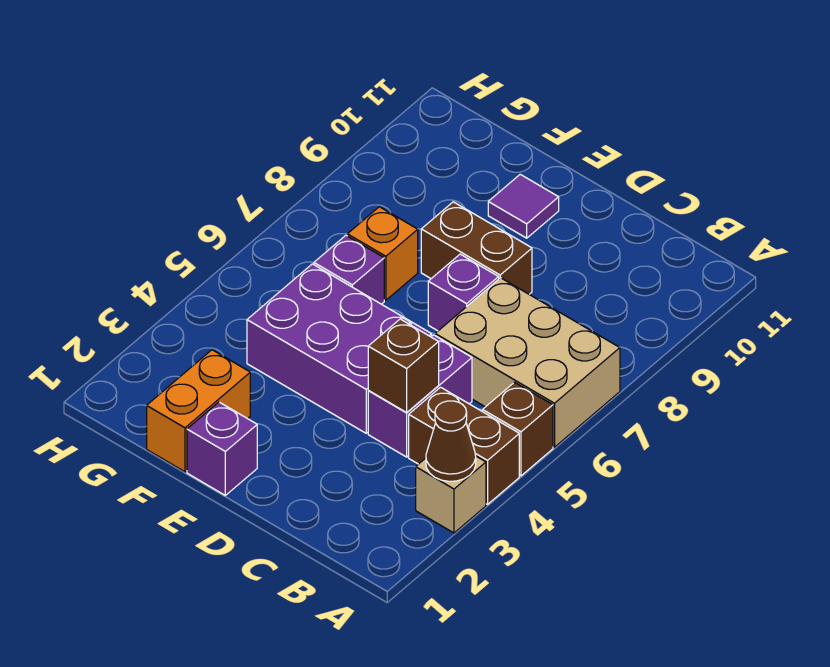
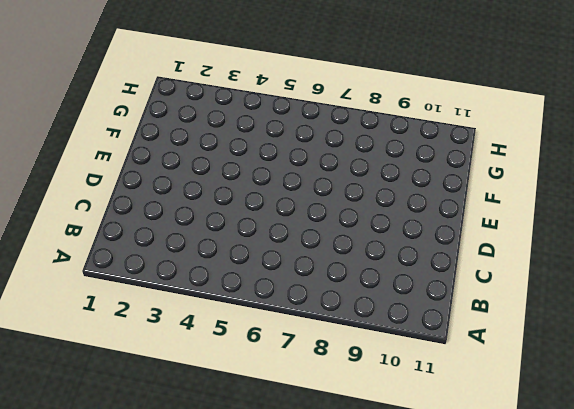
none -> tan 1x1 brick [416,456,486,533]
none -> brown 1x2 brick [409,387,519,504]
none -> brown 1x1 brick [483,382,553,476]

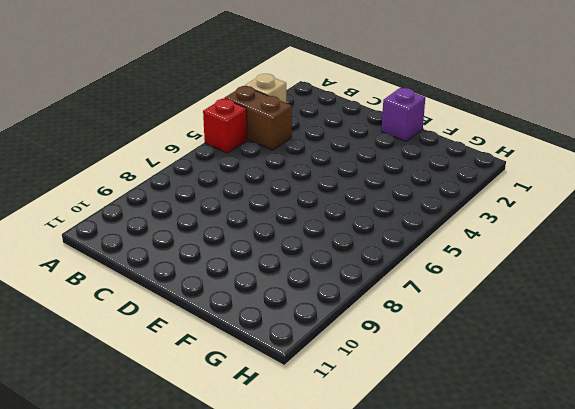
red 1x1 brick [203,99,247,153] -> brown 1x1 brick [483,382,553,476]
none -> tan 2x3 brick [435,278,620,447]
none -> purple 1x2 brick [368,335,472,457]
none -> purple 2x3 brick [247,264,432,433]

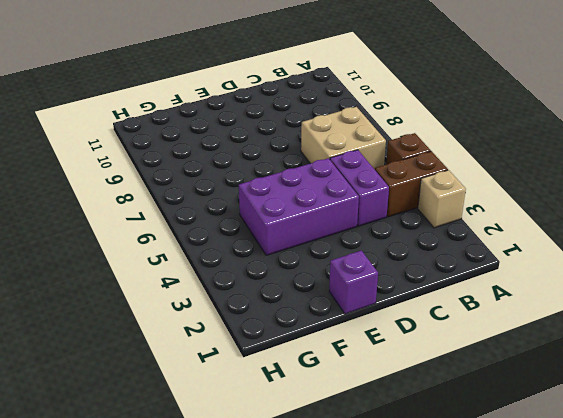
tan 2x2 brick [301,107,386,169] -> tan 2x3 brick [435,278,620,447]
none -> purple 1x1 brick [428,254,499,331]
none -> brown 1x2 brick [421,202,532,294]
none -> purple 1x1 tile [488,174,559,238]

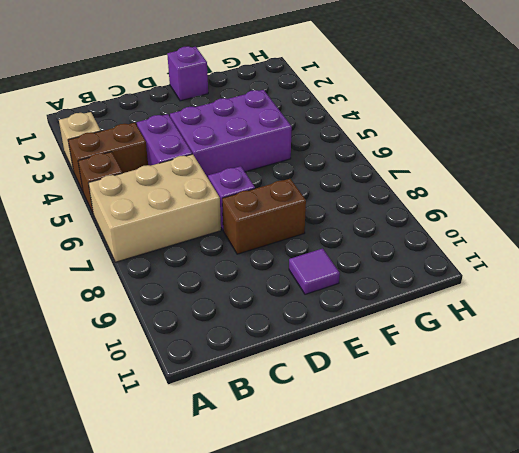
none -> orange 1x2 brick [147,350,250,472]
none -> purple 1x1 brick [314,236,384,304]
none -> orange 1x1 brick [347,207,418,300]

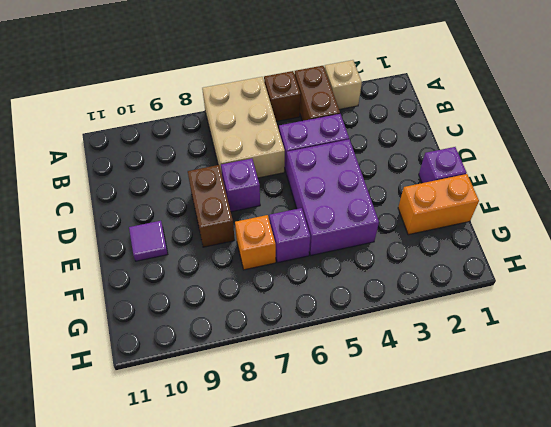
none -> brown 1x1 cone [426,401,476,481]
none -> brown 1x1 brick [368,319,439,412]

